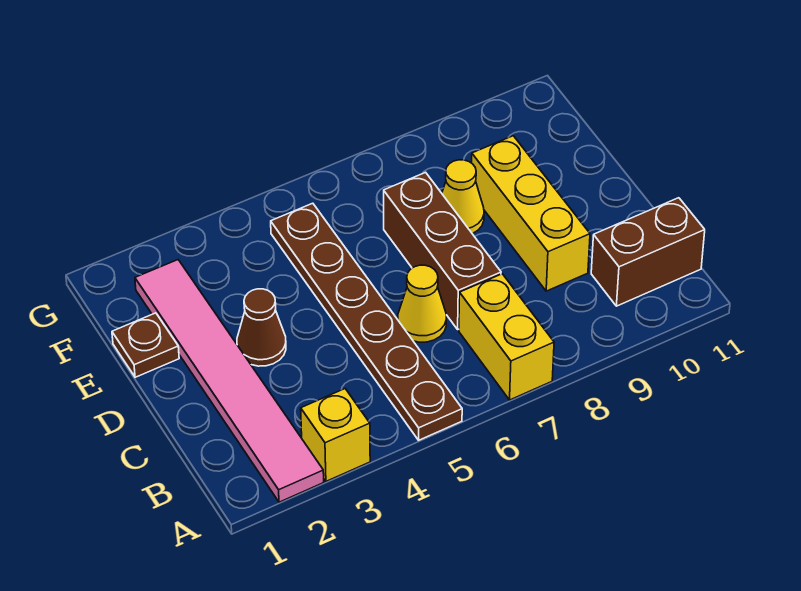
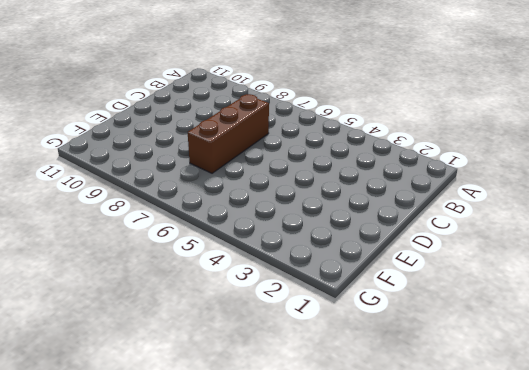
none -> pink 1x6 tile [135,260,324,502]
none -> yellow 1x1 brick [301,389,370,481]

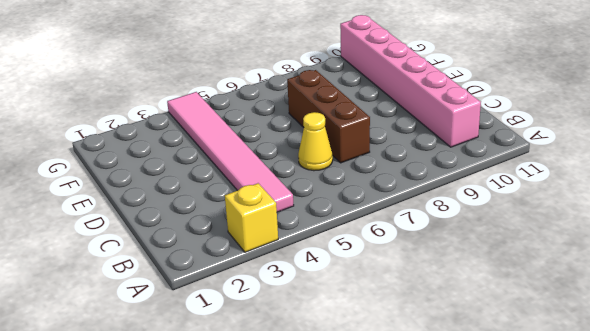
pink 1x6 tile [167,92,294,212] -> pink 1x6 tile moved to [135,260,324,502]
pink 1x6 brick [340,15,481,147] -> brown 1x2 brick [591,198,705,306]
none -> brown 1x6 plate [271,203,462,440]
none -> yellow 1x2 brick [459,274,554,400]

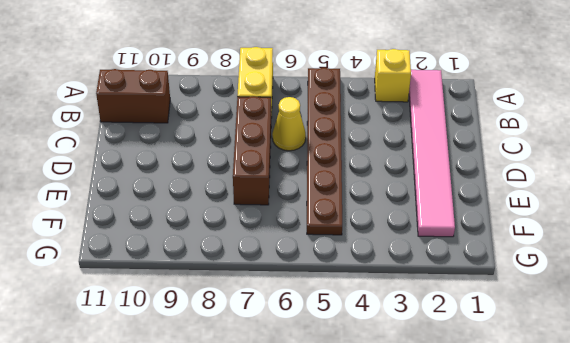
none -> yellow 1x3 brick [472,136,590,291]
none -> brown 1x1 cone [237,289,286,366]

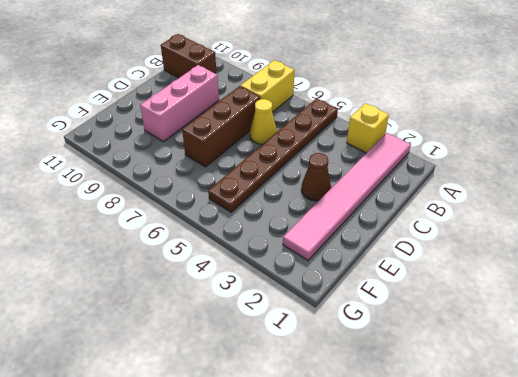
pink 1x3 brick [140,65,219,142] -> yellow 1x3 brick [472,136,590,291]
none -> brown 1x1 plate [112,313,179,377]
none -> yellow 1x1 cone [442,160,484,234]

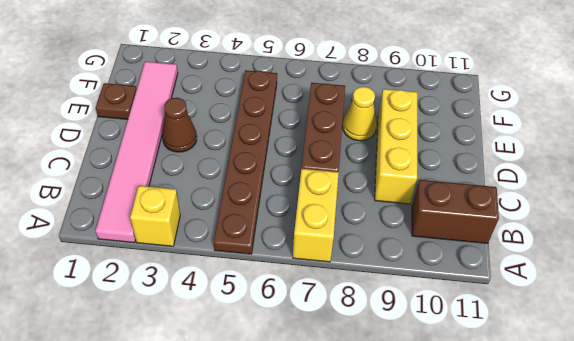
none -> yellow 1x1 cone [398,265,446,342]

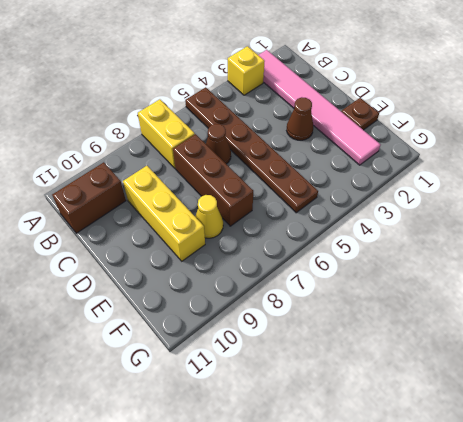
brown 1x1 cone [206,124,231,164] -> yellow 1x1 cone [398,265,446,342]

